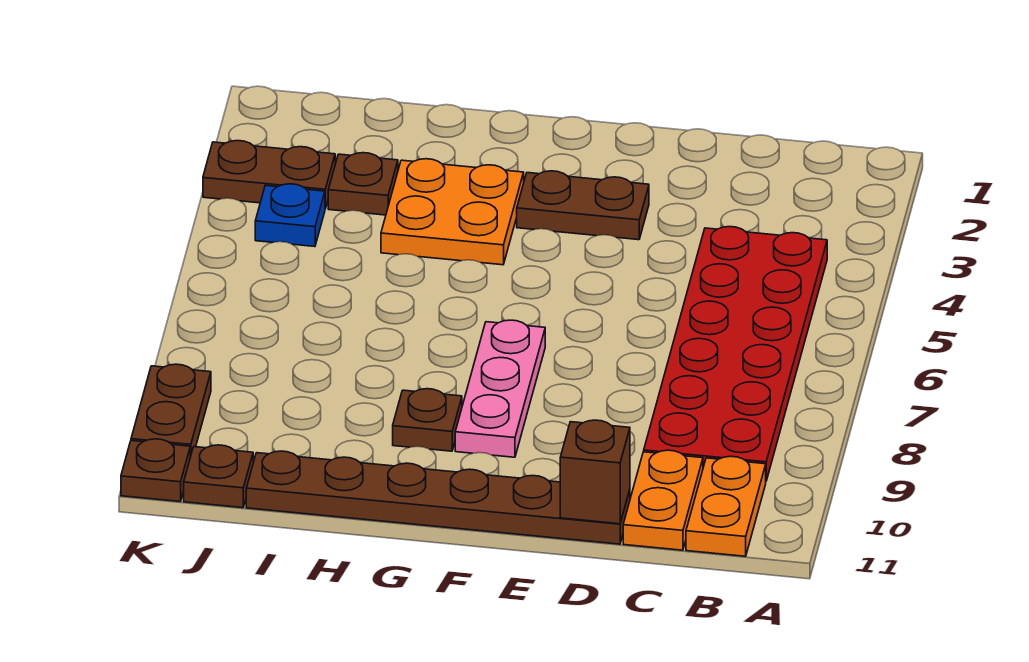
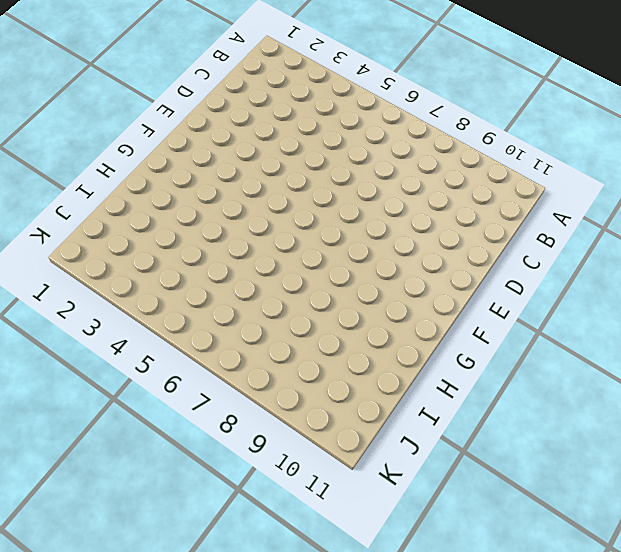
none -> red 2x6 plate [644,227,827,481]
none -> orange 1x2 plate [686,456,766,556]
none -> orange 1x2 plate [623,450,703,550]

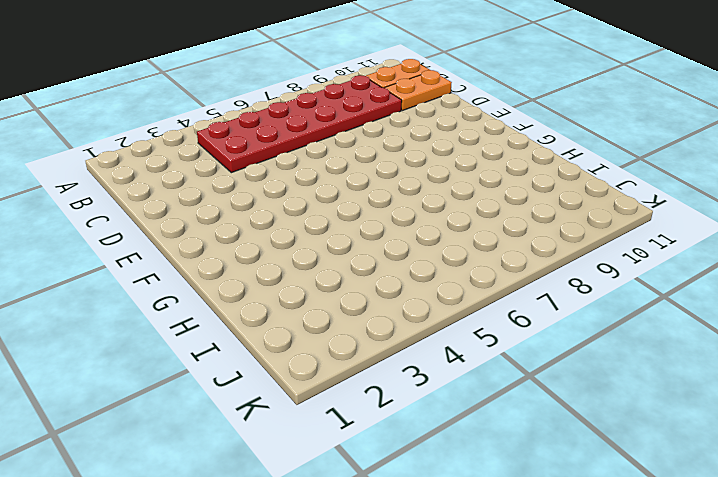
none -> brown 1x6 plate [246,451,630,544]
none -> brown 1x2 plate [517,171,649,240]
none -> pink 1x3 plate [455,320,545,457]

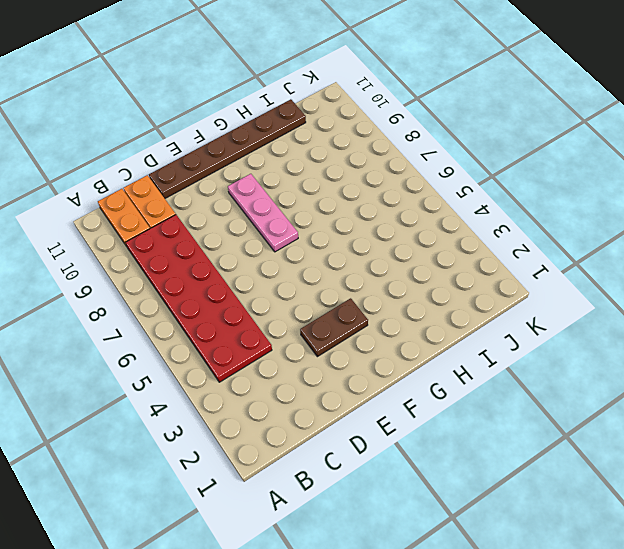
none -> orange 2x2 plate [381,159,524,265]
none -> brown 1x1 plate [393,389,462,451]
none -> brown 1x1 plate [328,153,398,215]

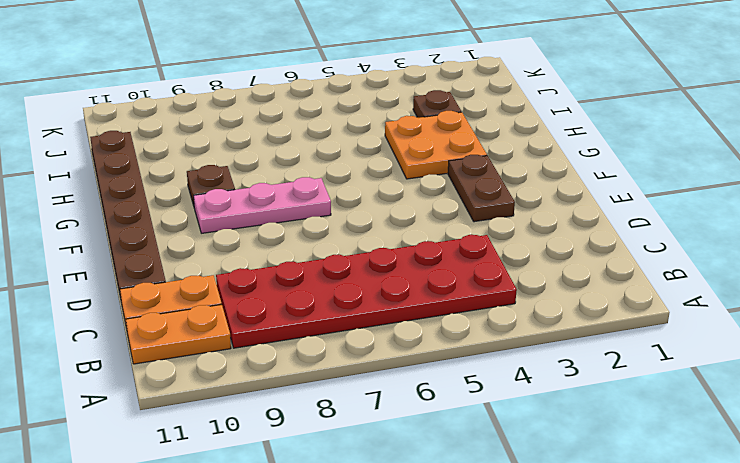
none -> brown 1x2 plate [203,141,335,209]
none -> blue 1x1 plate [255,184,325,247]
none -> brown 1x1 plate [184,445,253,508]

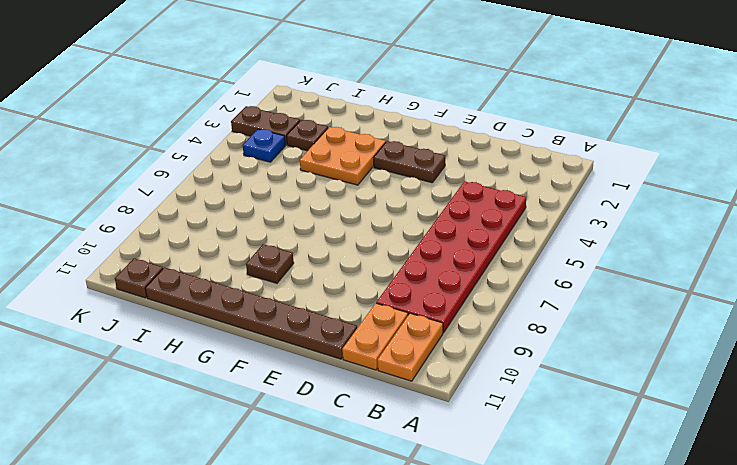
none -> pink 1x3 plate [455,320,545,457]
none -> brown 1x2 plate [131,364,211,457]
none -> brown 1x1 plate [121,439,190,502]

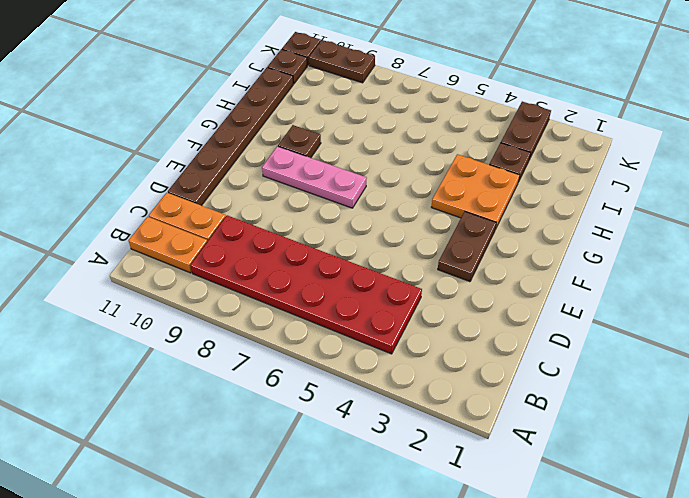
none -> blue 1x1 plate [255,184,325,247]
none -> brown 1x1 brick [560,420,630,524]

